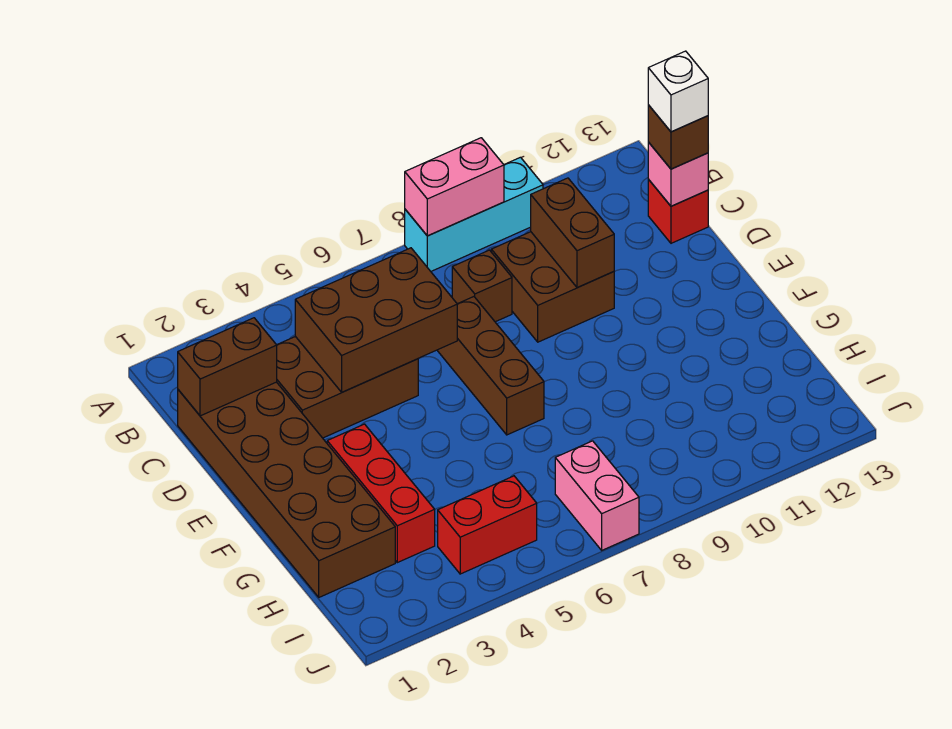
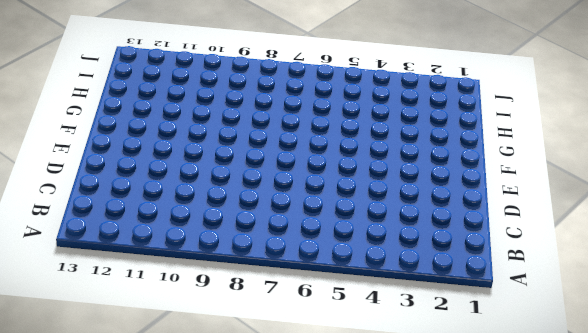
none -> cyan 1x3 brick [405,157,543,271]
none -> brown 2x6 brick [178,382,395,597]
none -> brown 2x3 brick [277,336,418,438]

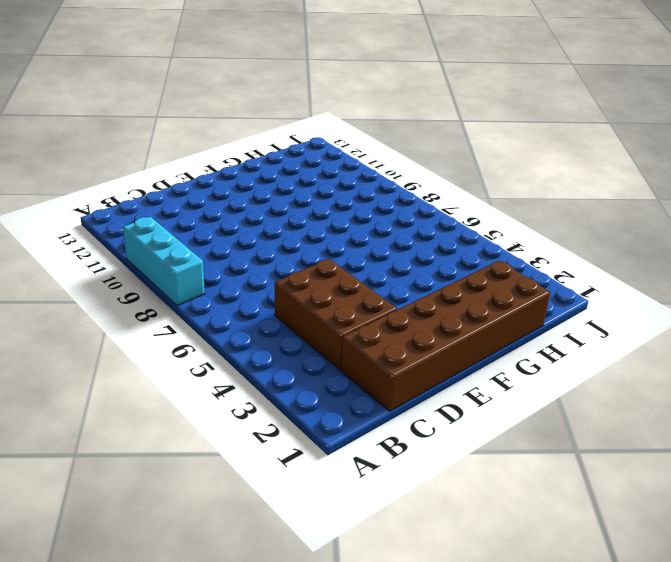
none -> brown 1x1 brick [452,250,512,322]
none -> brown 2x2 brick [491,232,614,342]
none -> red 1x1 brick [648,180,708,243]

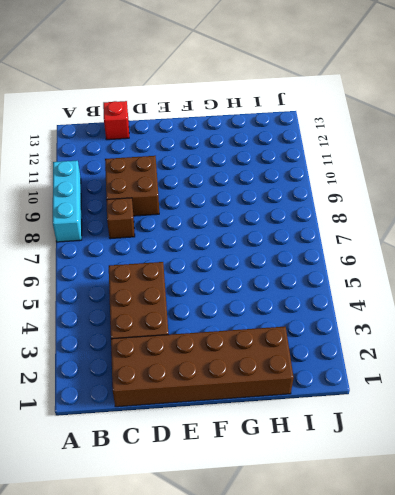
none -> brown 1x3 brick [437,297,544,435]
none -> red 1x3 brick [327,424,435,563]
none -> red 1x2 brick [438,476,537,574]

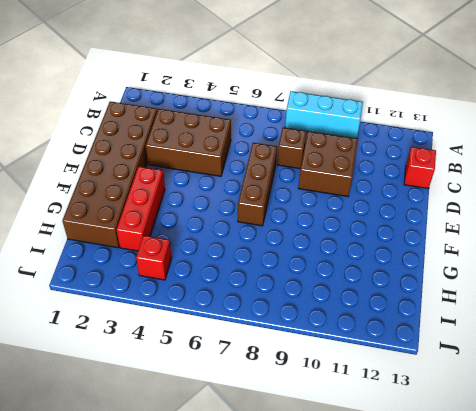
red 1x1 brick [136,236,172,280] -> red 1x2 brick [438,476,537,574]
none -> pink 1x2 brick [555,441,639,550]
none -> pink 1x2 brick [405,138,504,236]
none -> brown 1x2 brick [178,318,277,416]

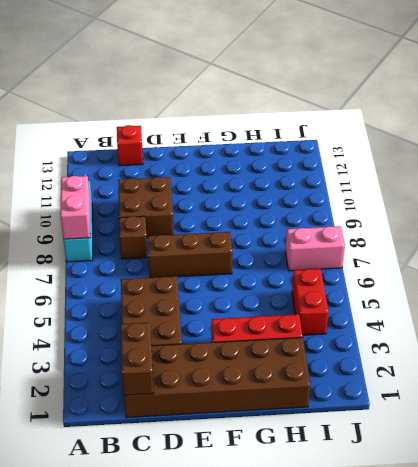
none -> brown 2x3 brick [295,248,457,392]
none -> brown 1x2 brick [531,178,614,287]
none -> pink 1x1 brick [648,142,708,206]

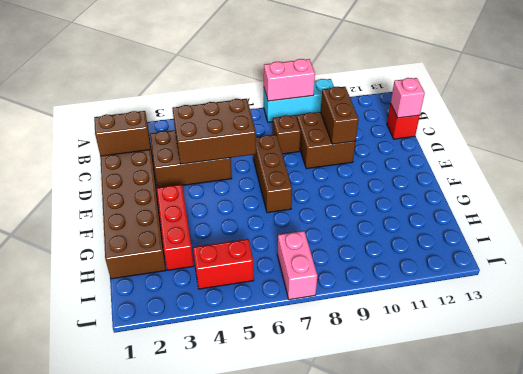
none -> brown 1x1 brick [648,105,708,169]
none -> white 1x1 brick [648,51,708,132]

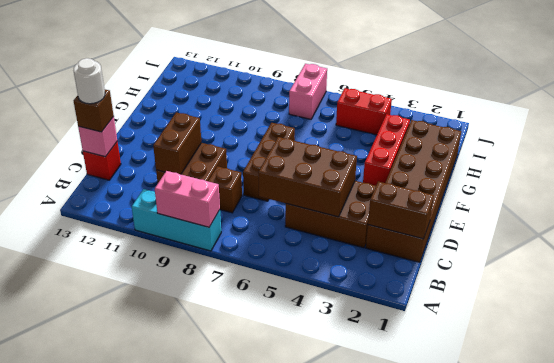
white 1x1 round brick [74,58,105,104] -> white 1x1 brick [648,51,708,132]

